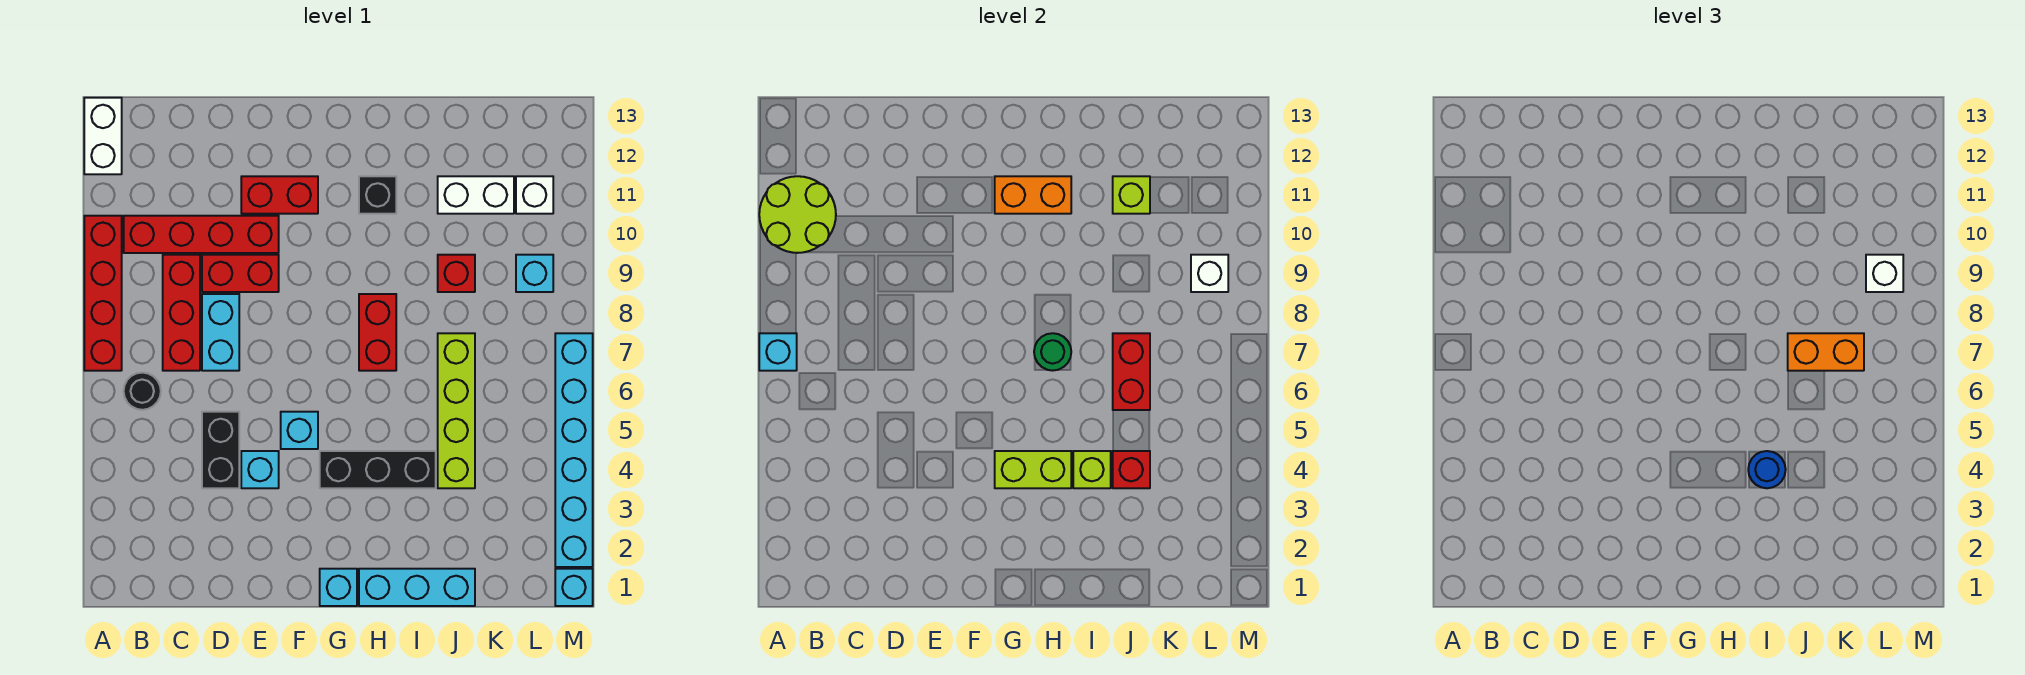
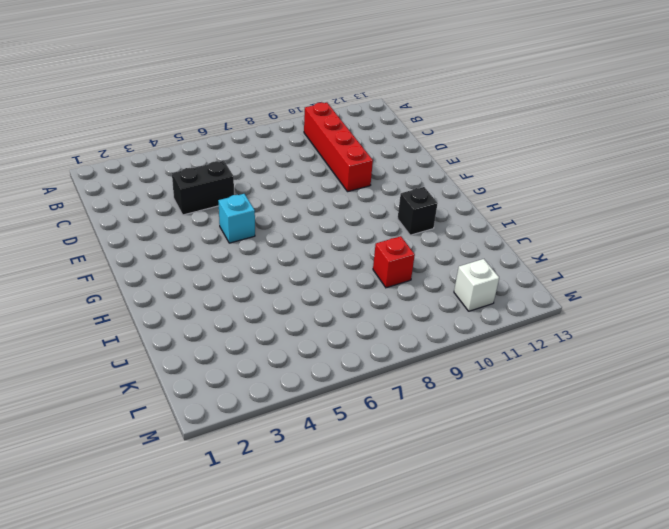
none -> red 1x4 brick [84,216,122,371]
none -> white 1x2 brick [84,98,122,174]
none -> black 1x1 round brick [124,373,161,410]
none -> red 1x3 brick [163,255,200,371]

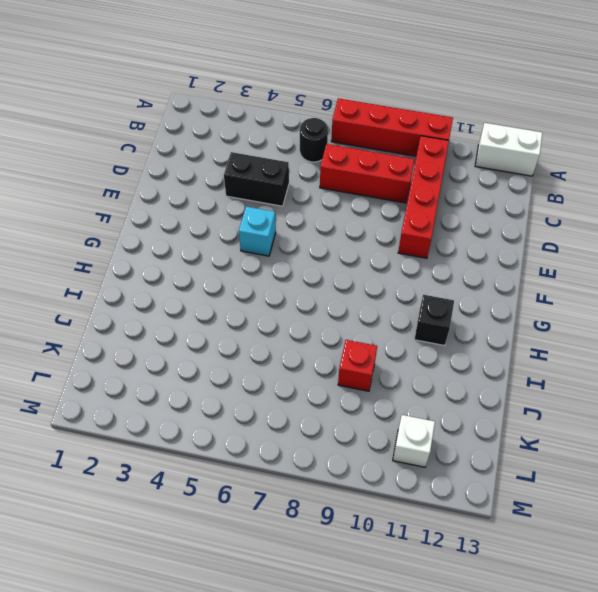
none -> cyan 1x2 brick [202,294,239,371]
none -> red 1x2 brick [202,255,279,292]
none -> cyan 1x1 brick [241,451,279,488]
none -> red 1x2 brick [241,176,318,214]

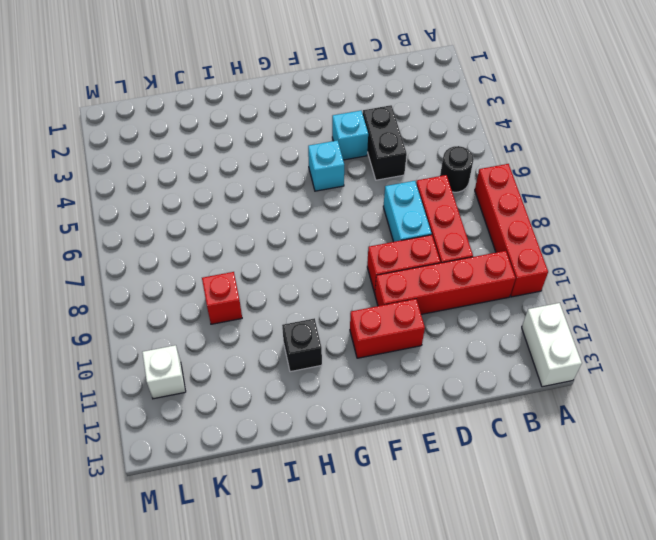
none -> cyan 1x1 brick [320,569,357,606]
none -> black 1x3 brick [320,451,436,488]
none -> cyan 1x3 brick [359,569,475,606]
none -> red 1x2 brick [359,294,396,371]

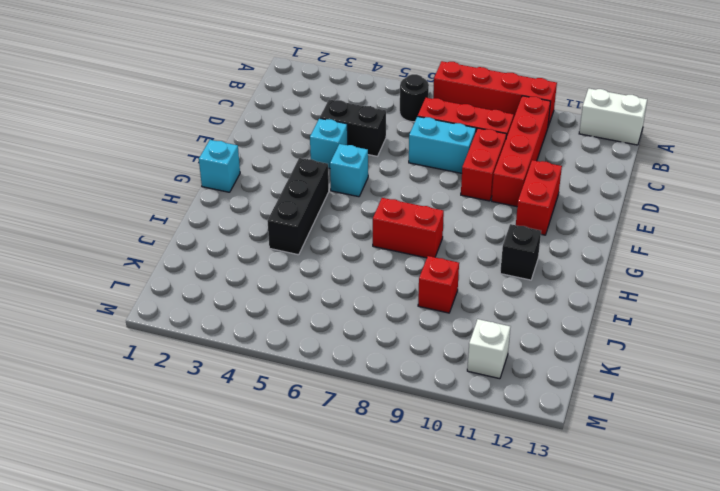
none -> cyan 1x3 brick [359,569,475,606]
none -> lime 1x4 brick [438,333,475,488]
none -> white 1x2 brick [438,176,514,214]
none -> cyan 1x1 brick [516,255,553,292]

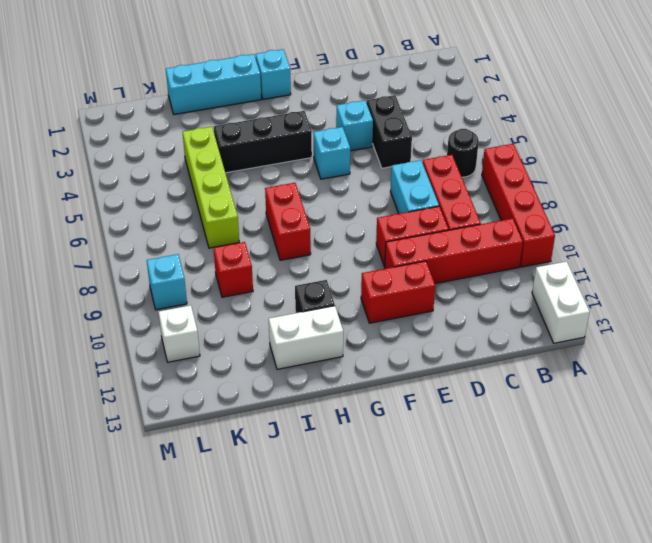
white 1x2 brick [269,306,343,369] -> white 1x2 brick moved to [438,176,514,214]
none -> cyan 1x1 brick [555,569,593,606]
none -> cyan 1x6 brick [555,333,593,567]
none -> cyan 1x1 brick [759,333,797,371]
none -> lime 2x2 round brick [759,176,836,253]

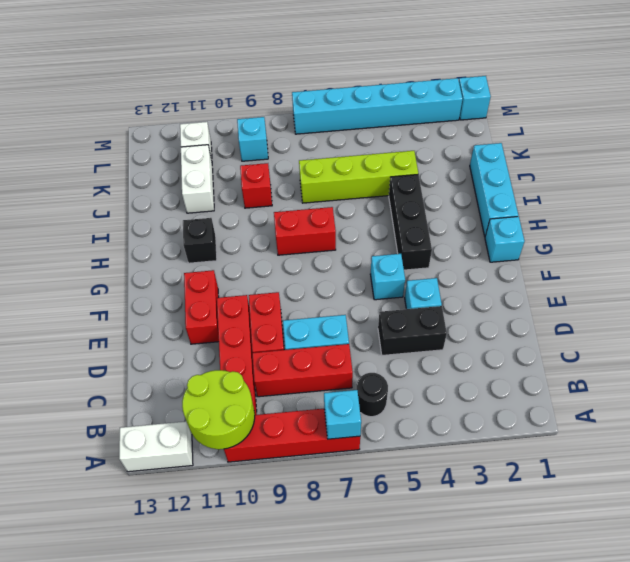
none -> lime 1x2 brick [995,451,1071,488]
none -> orange 1x2 brick [995,176,1071,214]
none -> green 1x1 round brick [1034,333,1071,371]
none -> lime 1x1 brick [1073,451,1111,488]

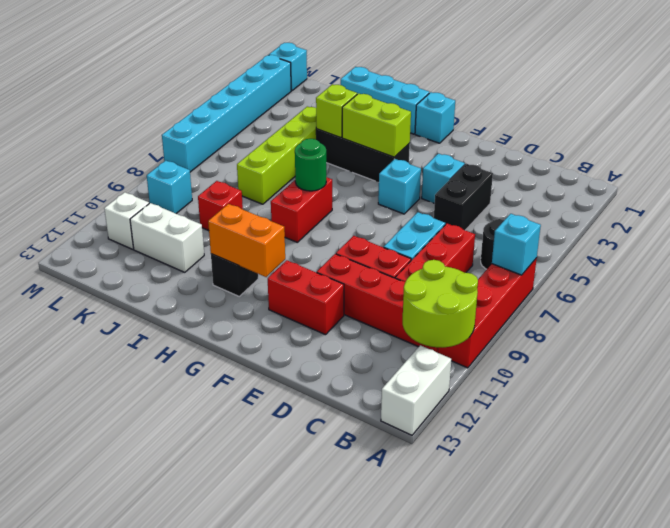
none -> red 1x1 brick [1113,451,1150,488]
none -> red 1x2 brick [1113,333,1150,410]
none -> lime 1x1 brick [1113,176,1150,214]
none -> white 1x1 brick [1191,255,1228,292]

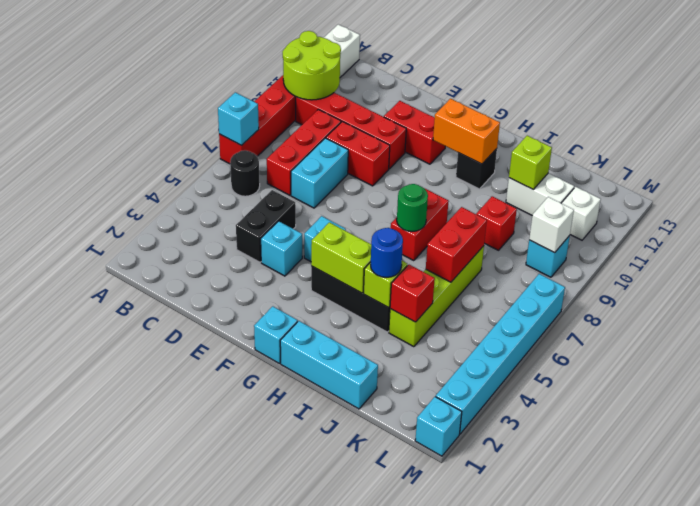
none -> orange 1x2 brick [1788,333,1864,371]
none -> white 1x1 brick [1866,255,1903,292]

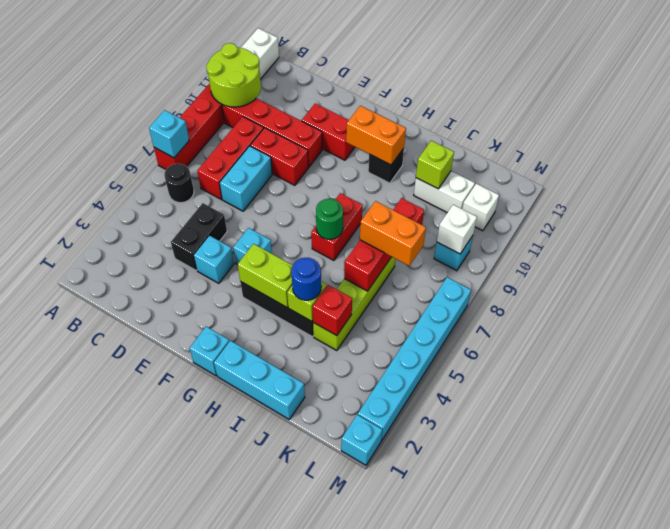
none -> white 1x1 brick [1866,255,1903,292]

